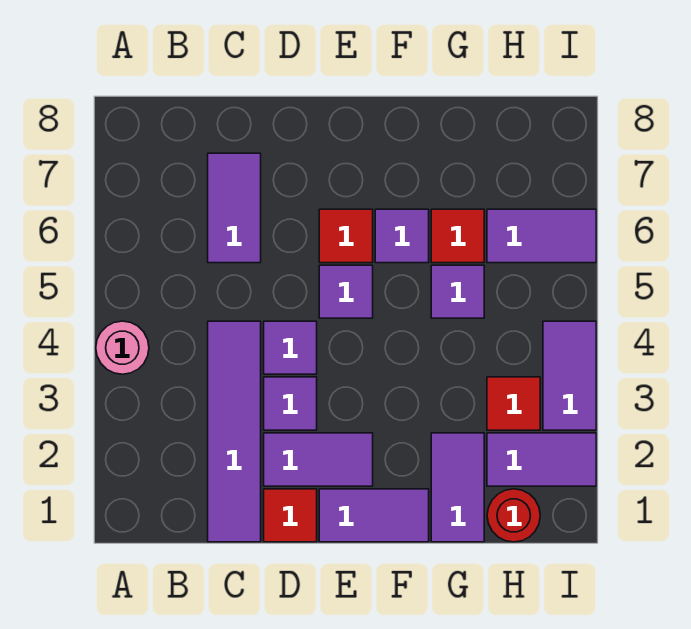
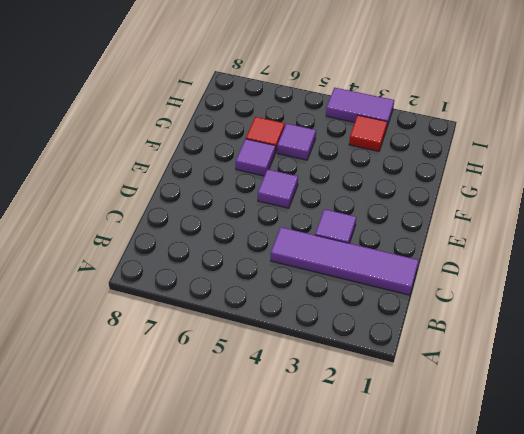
none -> pink 1x1 round brick [96,321,149,374]
none -> purple 1x2 tile [208,153,261,263]
none -> red 1x1 tile [264,489,317,542]

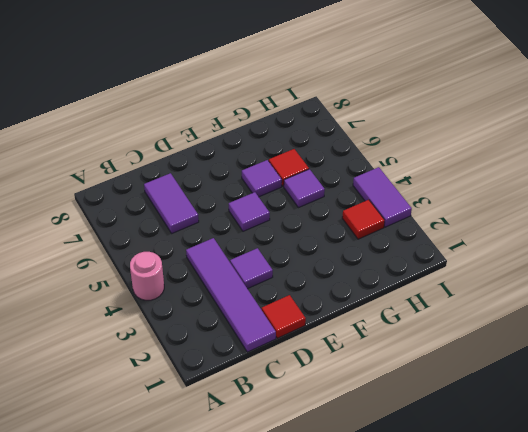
none -> purple 1x2 tile [264,433,373,486]
none -> purple 1x1 tile [264,321,317,374]
none -> purple 1x2 tile [319,489,429,542]

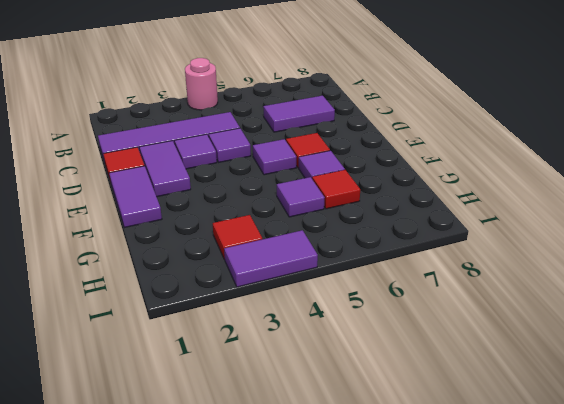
none -> purple 1x2 tile [431,433,484,542]
none -> red 1x1 round brick [487,489,540,542]
none -> purple 1x2 tile [487,433,596,486]

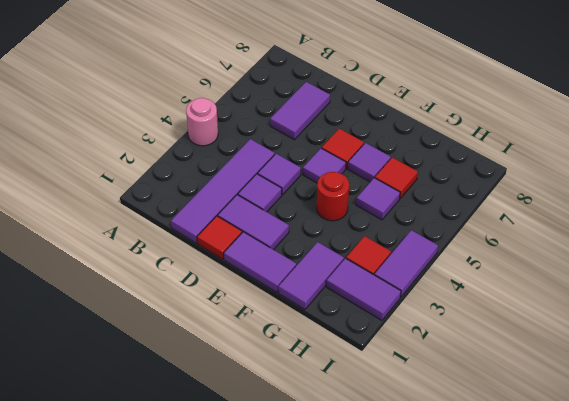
red 1x1 round brick [317,172,349,221] -> red 1x1 round brick moved to [487,489,540,542]
none -> purple 1x2 tile [487,209,596,263]

